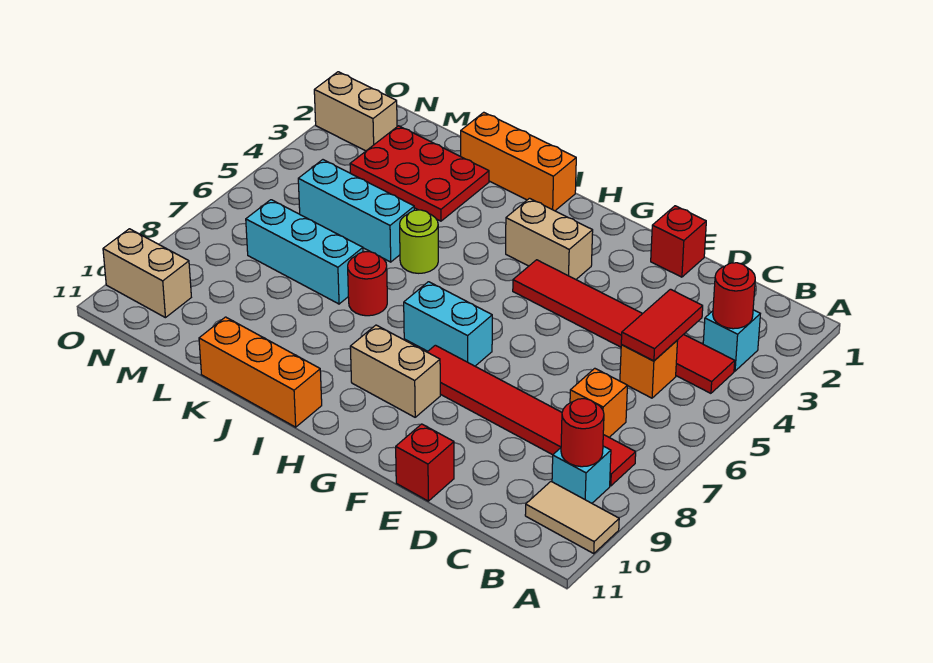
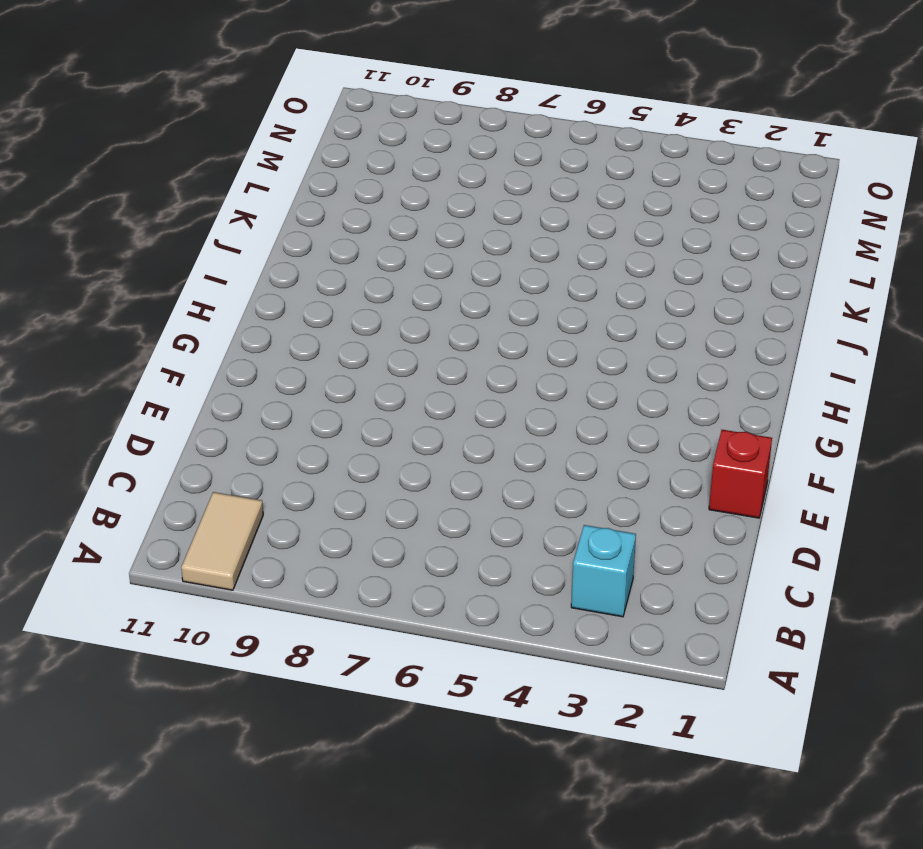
none -> red 1x6 tile [513,260,735,393]
none -> red 1x6 tile [428,345,636,486]
none -> cyan 1x1 brick [552,446,611,503]

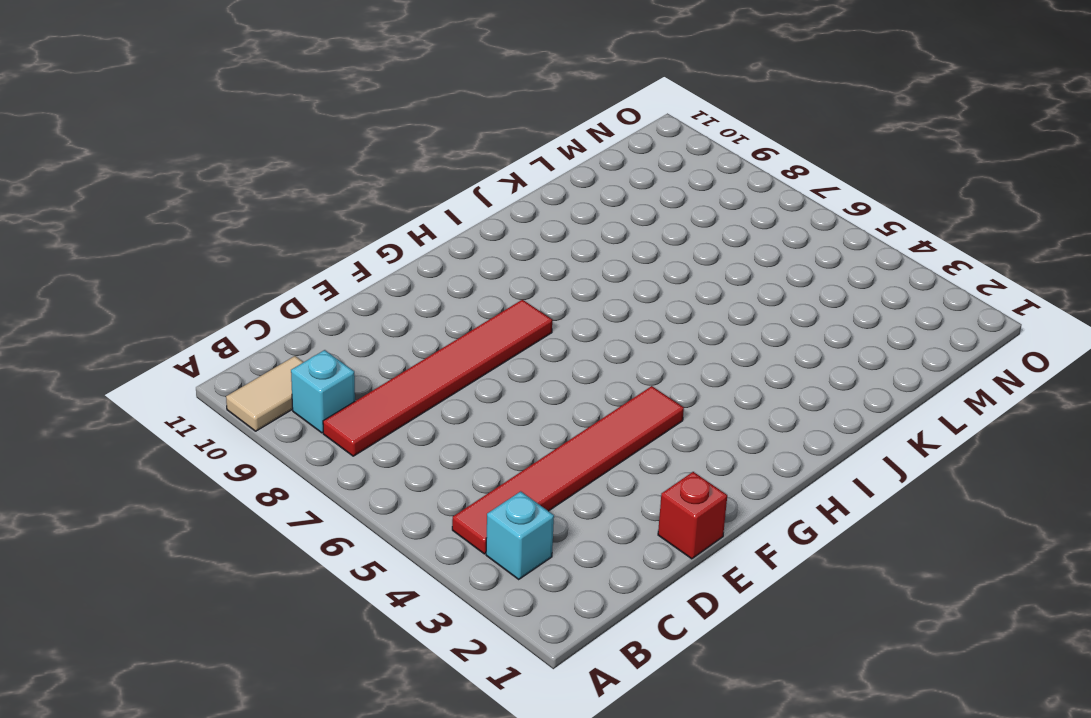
none -> orange 1x1 brick [620,340,678,398]
none -> orange 1x1 brick [570,368,627,437]
none -> red 1x1 brick [396,424,454,501]

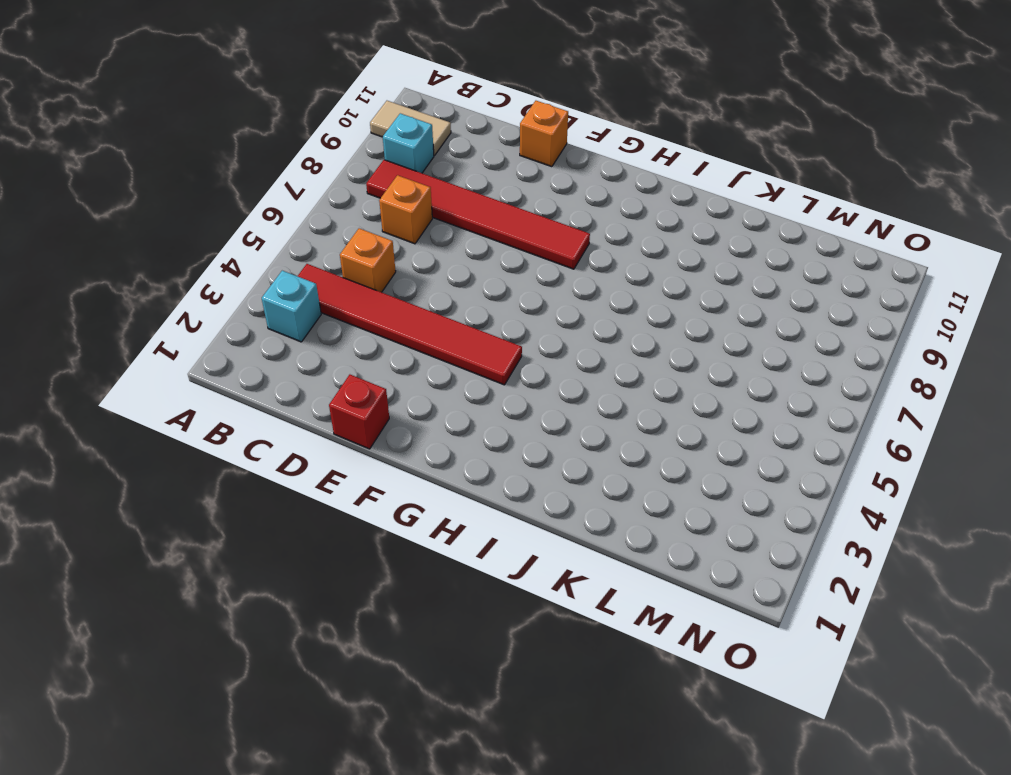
orange 1x1 brick [520,101,568,167] -> red 1x1 brick [396,424,454,501]
none -> tan 1x2 brick [506,198,593,279]
none -> cyan 1x2 brick [404,282,492,366]
none -> tan 1x2 brick [350,325,440,417]

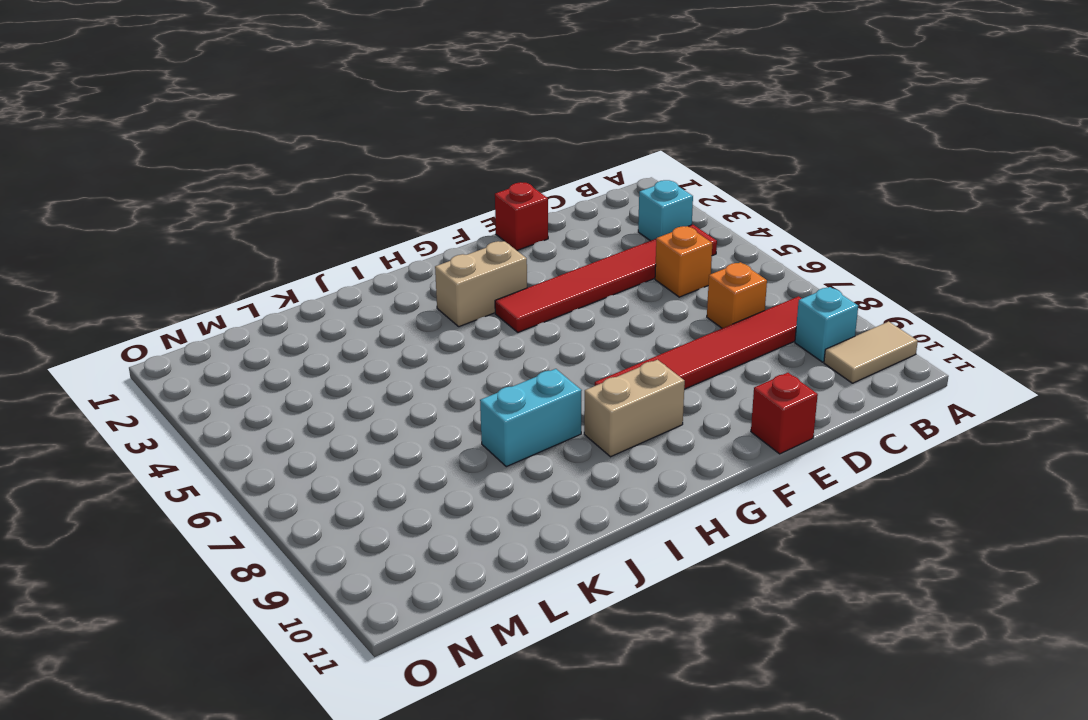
cyan 1x2 brick [480,369,582,467] -> cyan 1x2 brick moved to [404,282,492,366]
none -> orange 1x3 brick [461,112,576,211]
none -> orange 1x3 brick [199,317,322,427]
none -> lime 1x1 round brick [400,210,438,273]

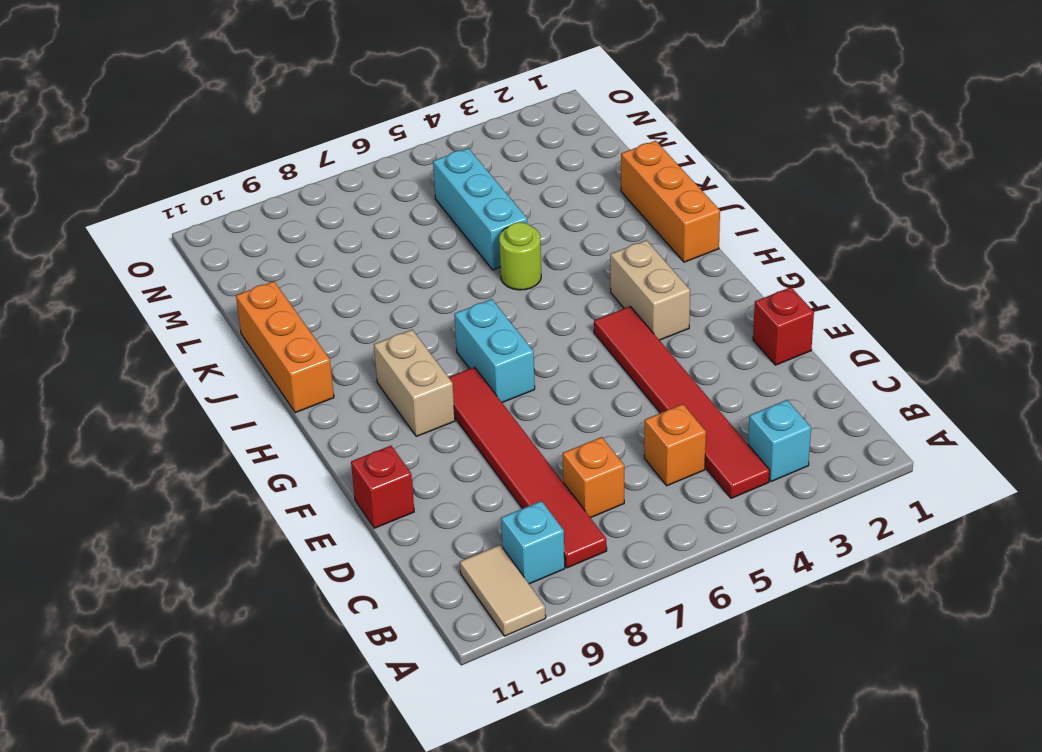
none -> red 1x1 round brick [348,252,387,316]
none -> red 2x3 plate [350,126,489,221]
none -> cyan 1x3 brick [246,200,363,304]

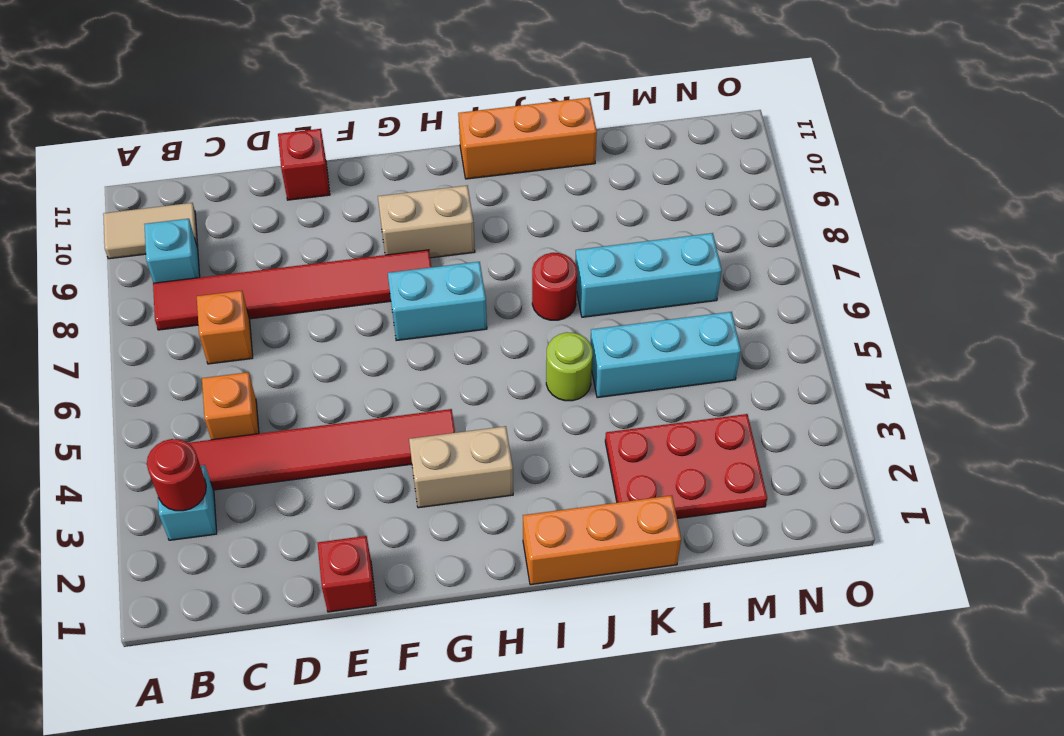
none -> tan 1x2 brick [314,72,397,151]
none -> tan 1x2 brick [103,229,191,318]
none -> red 1x1 round brick [561,399,604,467]

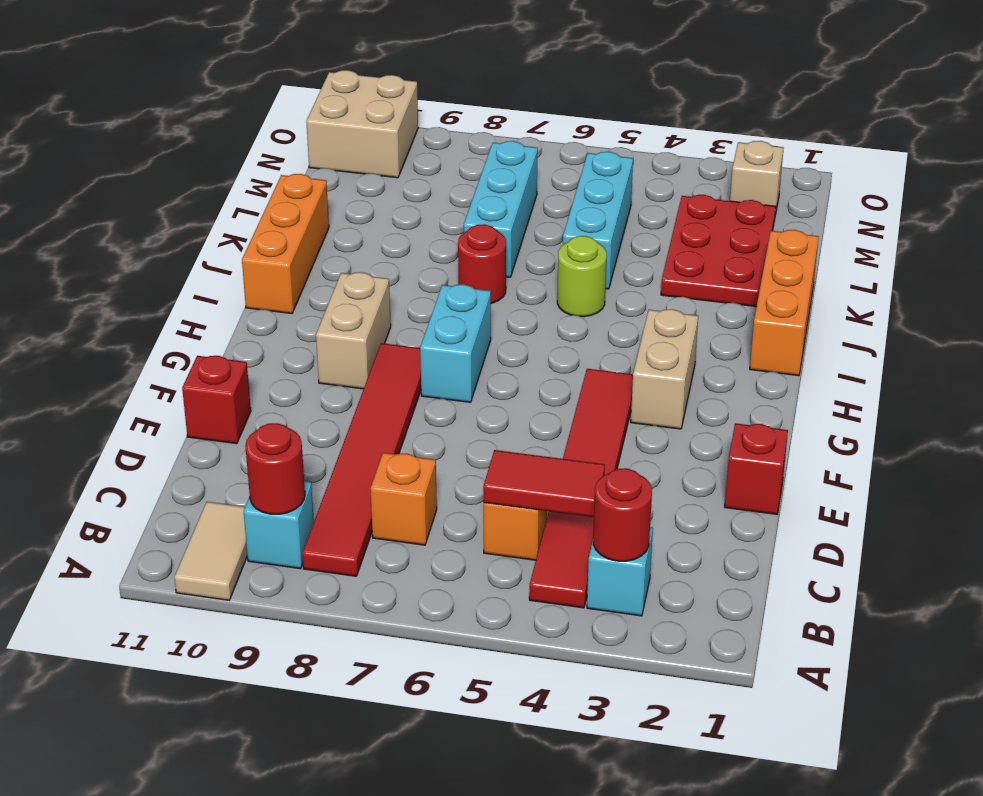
tan 1x1 brick [730,141,784,215] -> tan 1x2 brick [314,72,397,151]
tan 2x2 brick [306,70,418,178] -> tan 1x2 brick [103,229,191,318]

